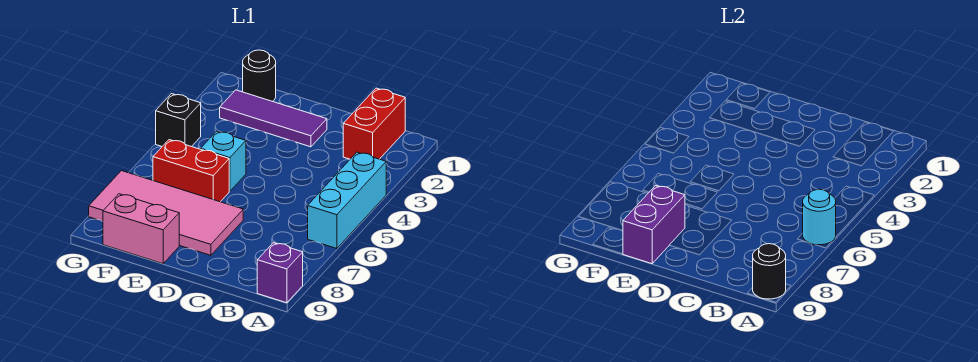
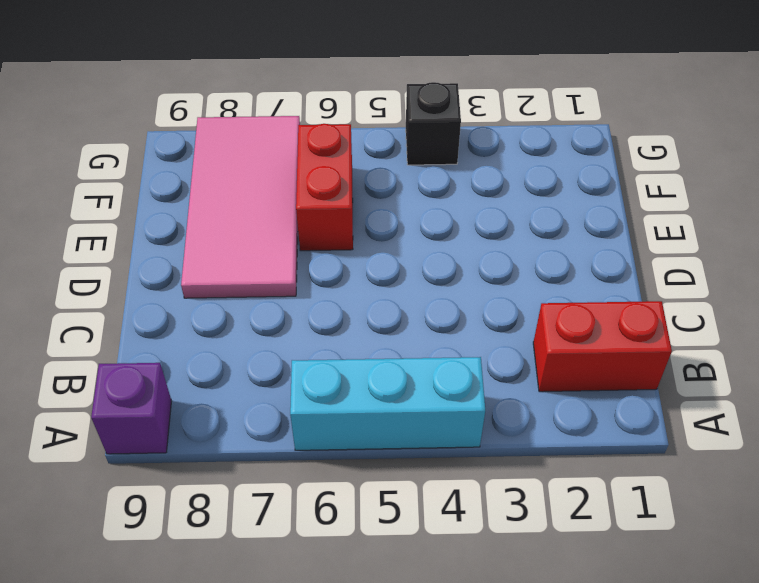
none -> purple 1x3 tile [220,90,327,147]
none -> cyan 1x1 brick [201,131,246,191]
none -> pink 1x2 brick [103,194,179,264]

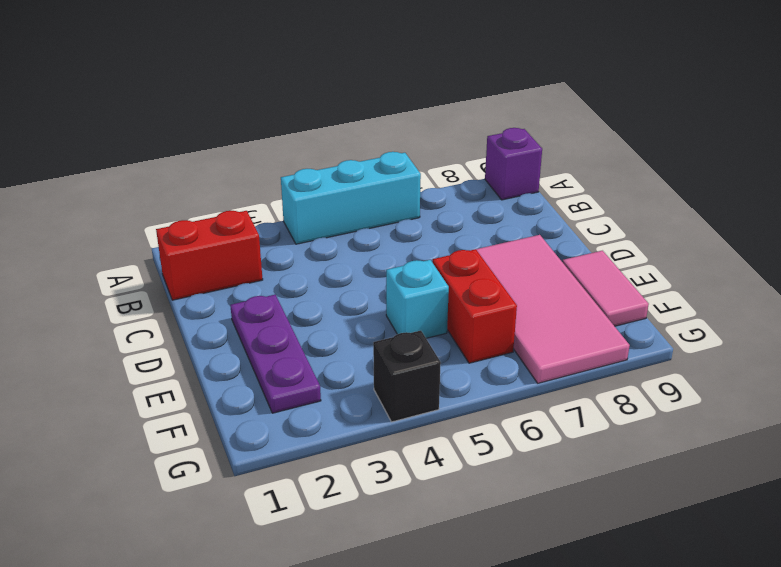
purple 1x3 plate [230,295,321,413] -> purple 1x3 tile [220,90,327,147]
pink 1x2 tile [563,251,649,326] -> pink 1x2 brick [103,194,179,264]
none -> black 1x1 round brick [243,50,276,102]
none -> cyan 1x1 round brick [803,189,836,245]
none -> black 1x1 round brick [753,244,786,299]

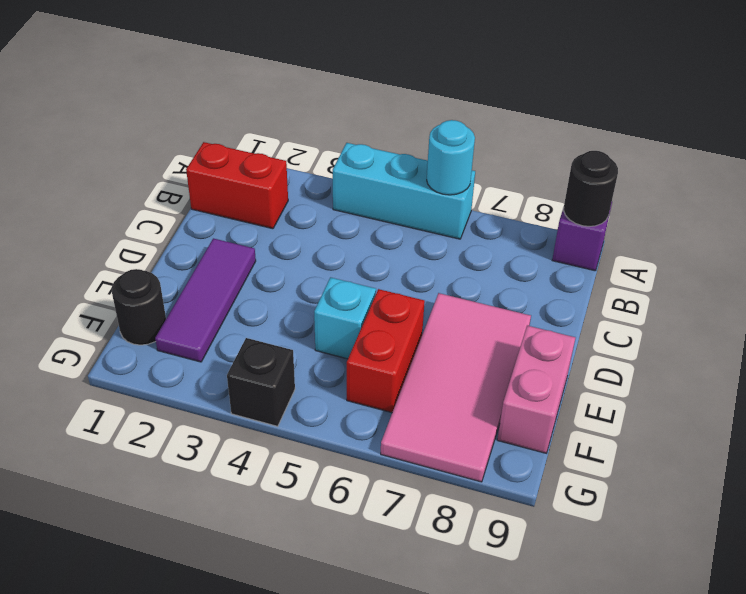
none -> purple 1x2 brick [623,186,685,264]

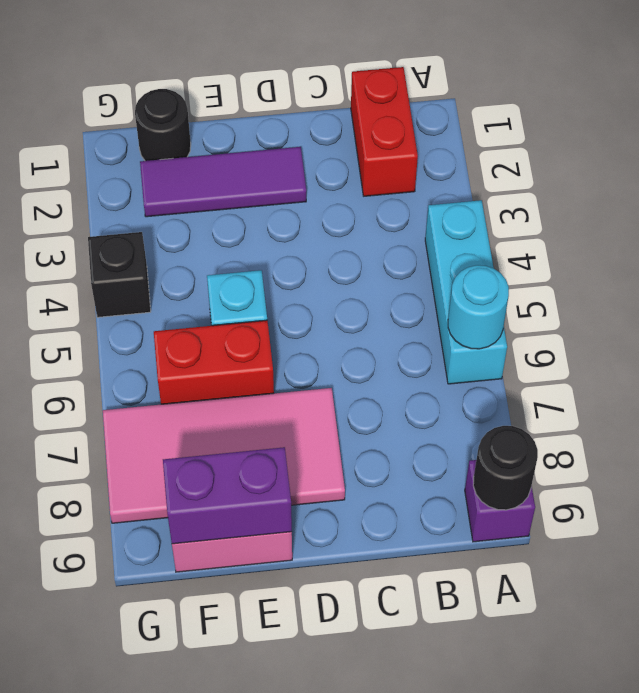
purple 1x2 brick [163,447,292,544] -> purple 1x2 brick turned to [623,186,685,264]

